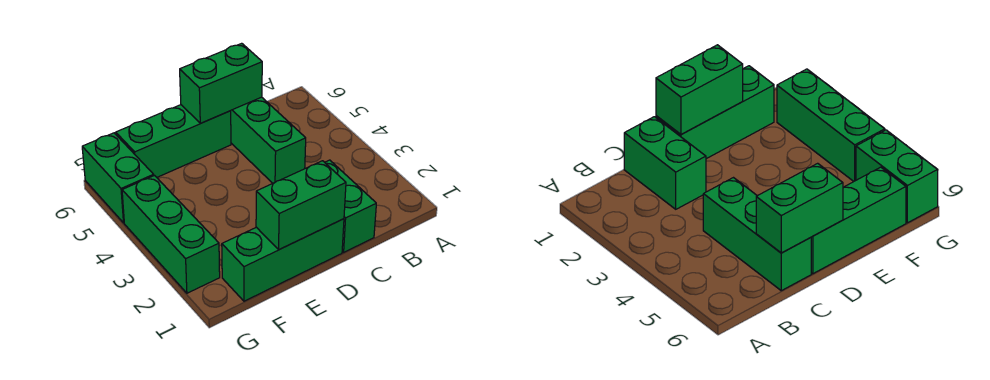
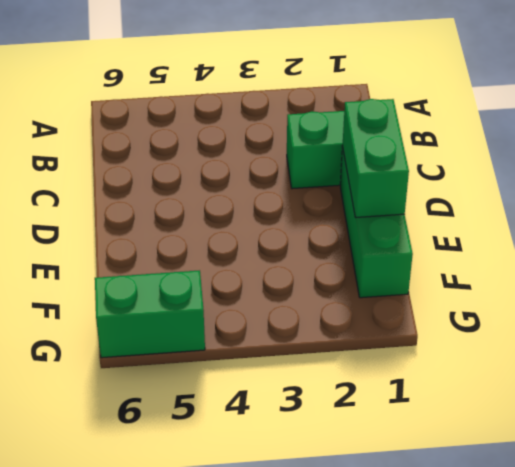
none -> green 1x3 brick [231,97,306,183]
none -> green 1x3 brick [116,105,231,177]

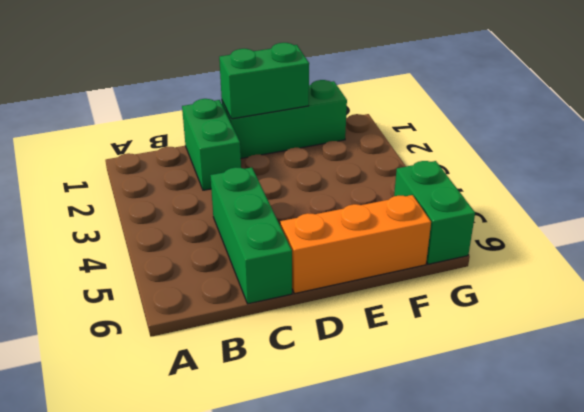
orange 1x3 brick [280,195,431,294] -> green 1x3 brick [116,105,231,177]
none -> green 1x3 brick [122,176,220,293]
none -> green 1x2 brick [180,43,262,123]

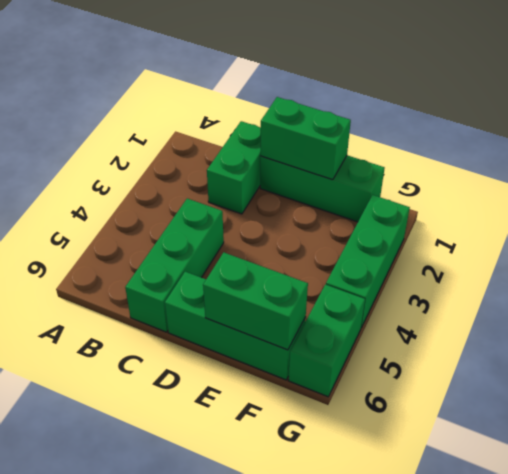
green 1x2 brick [203,252,308,350] -> green 1x2 brick moved to [180,43,262,123]

